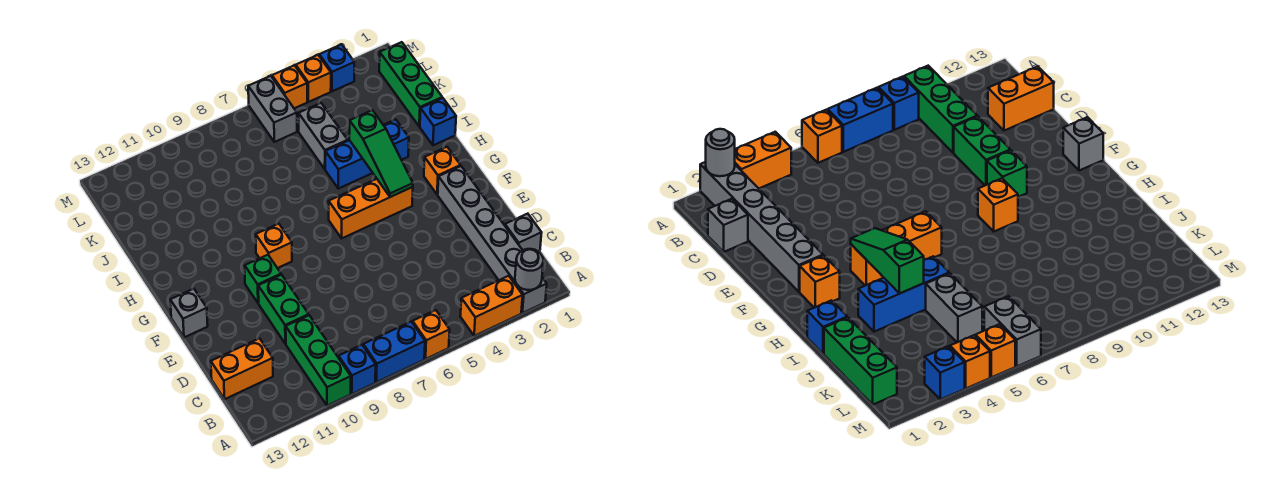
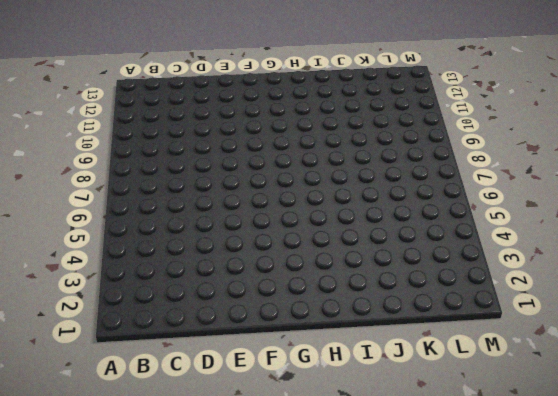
none -> grey 1x6 brick [438,166,547,313]
none -> orange 1x2 brick [460,276,523,336]
none -> orange 1x1 brick [413,310,450,359]

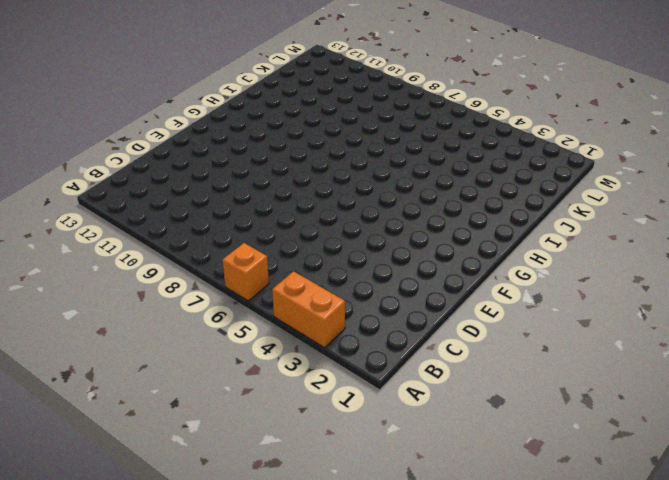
none -> grey 1x6 brick [438,166,547,313]
none -> blue 1x2 brick [363,322,425,382]
none -> blue 1x1 brick [339,345,376,394]

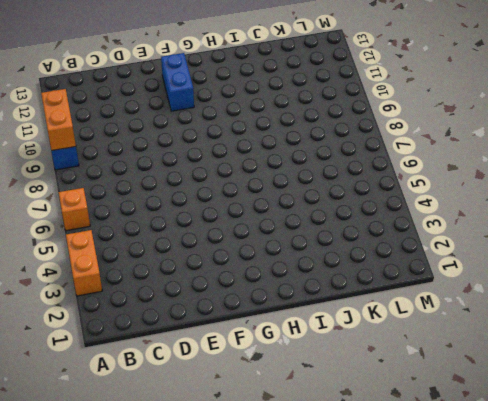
orange 1x2 brick [41,89,76,151] -> orange 1x2 brick moved to [211,338,273,399]
blue 1x2 brick [161,53,194,111] -> blue 1x2 brick moved to [363,322,425,382]
none -> grey 1x6 brick [438,166,547,313]
none -> green 1x3 brick [286,315,351,406]
none -> grey 1x1 brick [505,214,542,252]

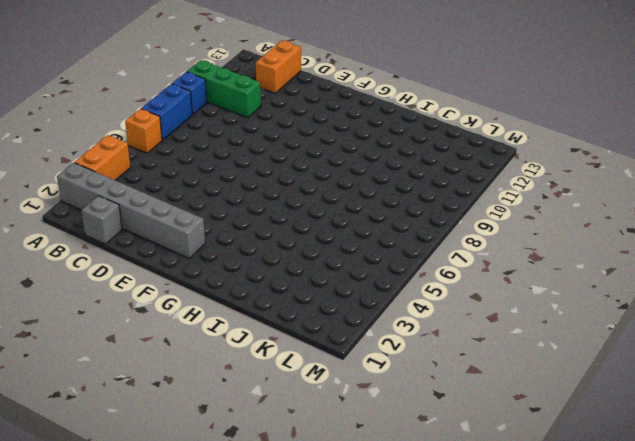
none -> green 1x2 brick [258,275,309,344]
none -> green 1x1 brick [245,255,281,303]
none -> grey 1x1 brick [170,289,208,337]

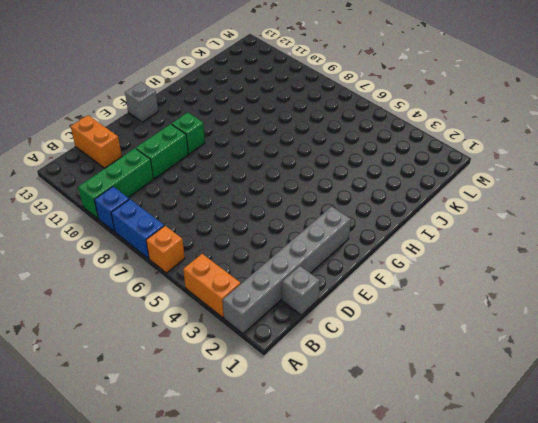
none -> orange 1x1 brick [424,147,461,195]
none -> orange 1x3 brick [329,179,413,238]
none -> orange 1x1 brick [256,224,292,268]

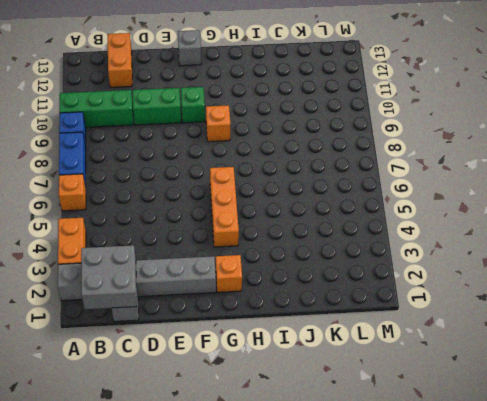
grey 2x2 brick [81,245,137,309] -> none
none -> blue 1x1 brick [420,98,456,145]
none -> blue 1x3 brick [325,119,409,189]
none -> green 1x3 brick [379,42,442,126]

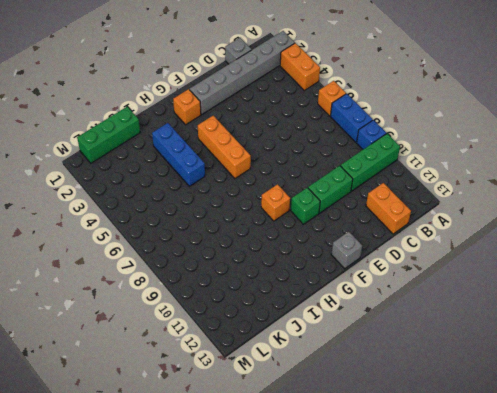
none -> blue 1x1 brick [420,98,456,145]
none -> grey 1x2 brick [299,103,348,169]
none -> grey 1x2 brick [248,76,297,142]

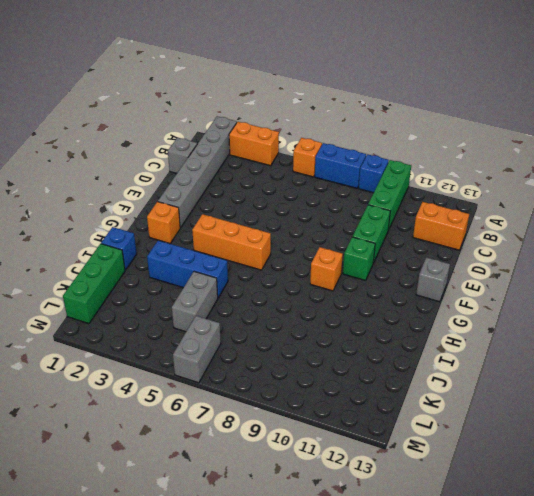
none -> blue 1x1 brick [319,44,354,91]
none -> orange 1x1 brick [296,55,331,102]
none -> orange 1x1 brick [272,65,307,108]

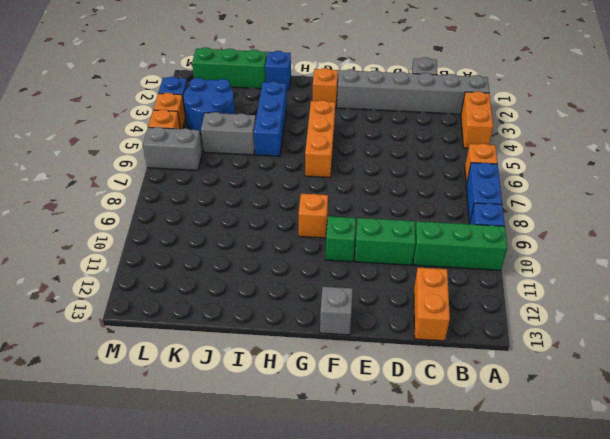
blue 2x2 round brick [183,78,235,134] -> none
none -> grey 1x1 round brick [515,249,543,290]
none -> green 1x3 slope [349,110,413,197]

